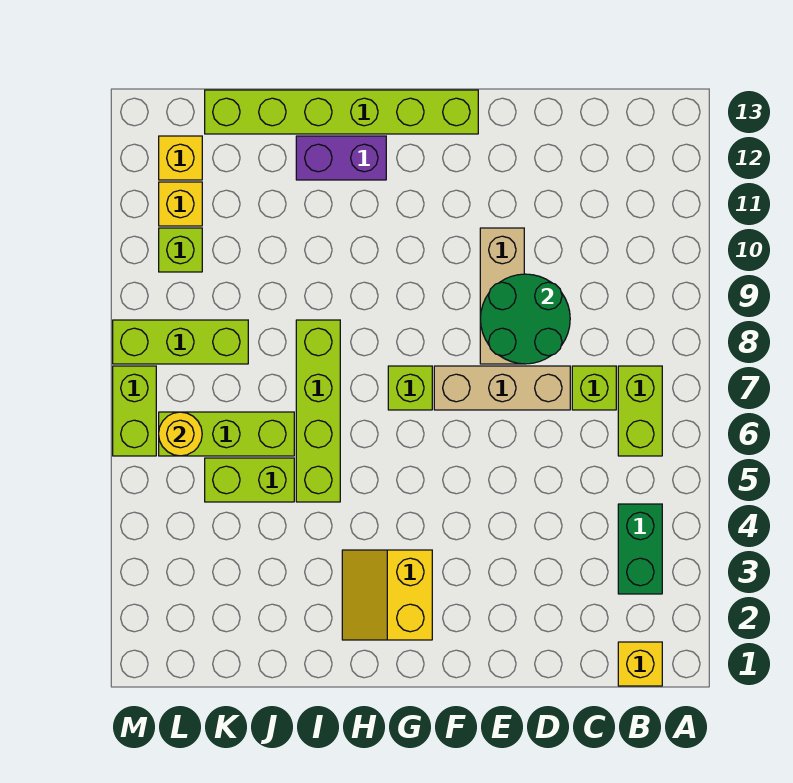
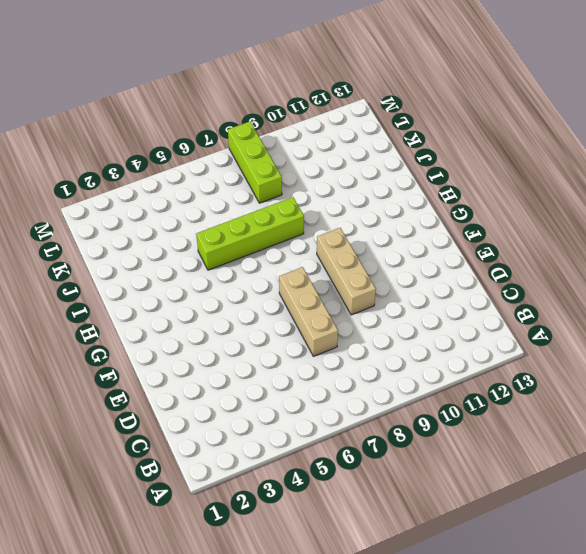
tan 1x3 brick [317,228,376,315] -> tan 1x3 brick turned to [480,228,524,364]
none -> yellow 1x1 brick [618,642,662,686]
none -> green 1x2 brick [618,504,662,594]
none -> lime 1x2 brick [618,366,662,456]

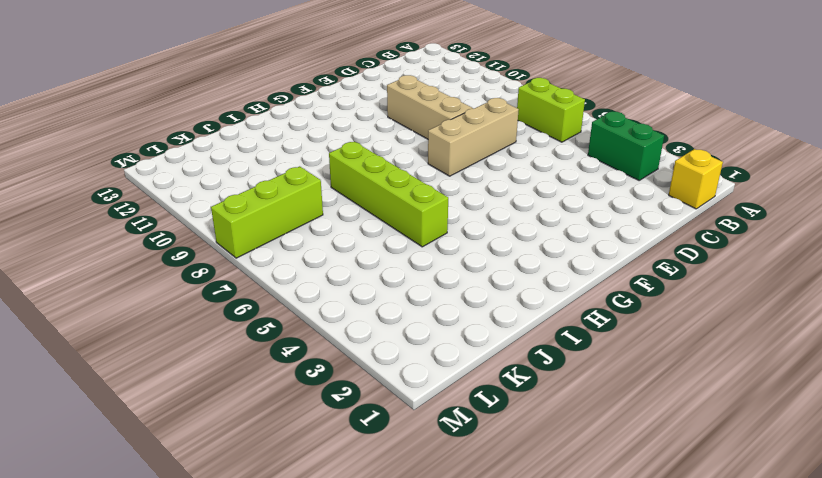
none -> lime 1x1 brick [572,366,616,410]
none -> lime 1x6 brick [205,90,478,134]
none -> yellow 2x2 slope [342,550,432,640]

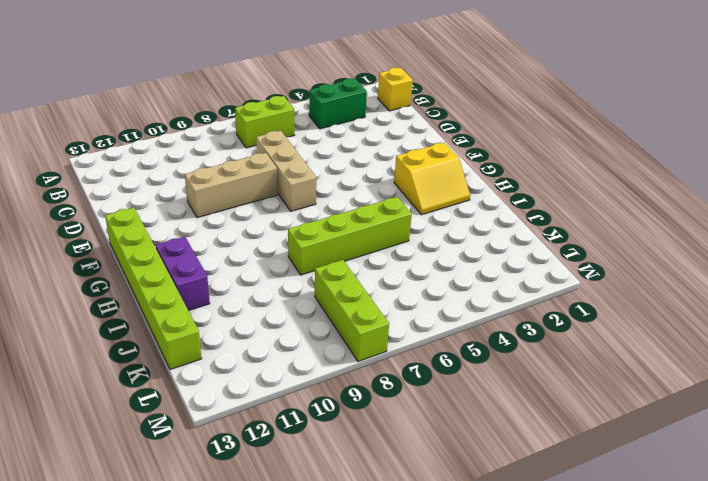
none -> lime 1x1 brick [572,366,616,410]
none -> lime 1x1 brick [388,366,432,410]
none -> lime 1x2 brick [205,458,294,502]

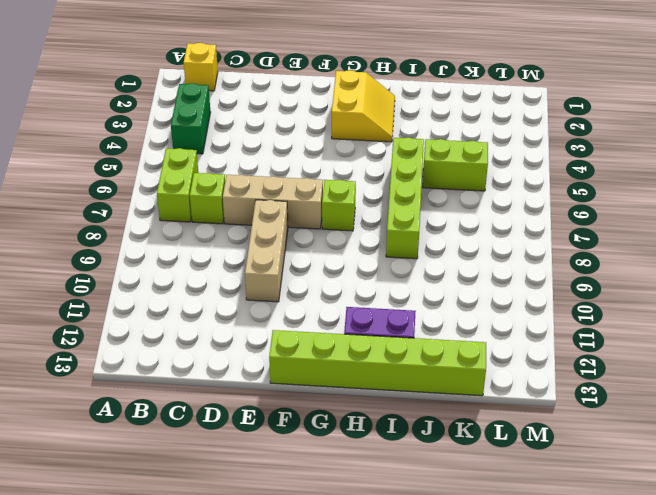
none -> lime 1x3 brick [159,412,294,456]
none -> lime 1x3 brick [113,320,248,364]
none -> lime 1x1 brick [159,228,202,272]

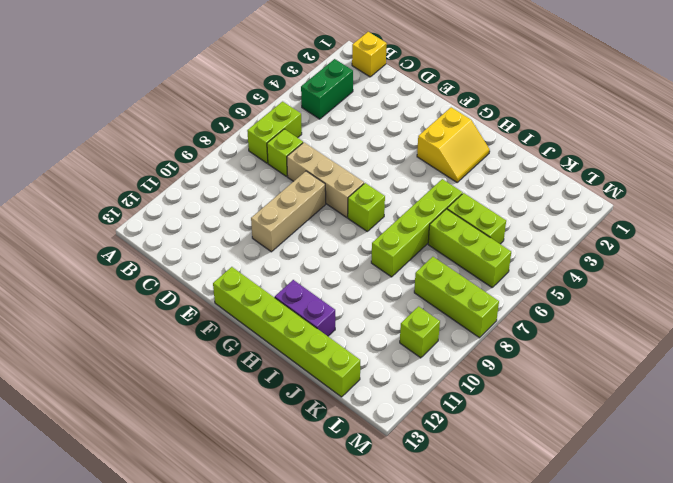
none -> yellow 1x1 brick [159,182,202,226]
none -> yellow 1x1 brick [159,136,202,180]
none -> lime 1x2 brick [113,366,156,456]

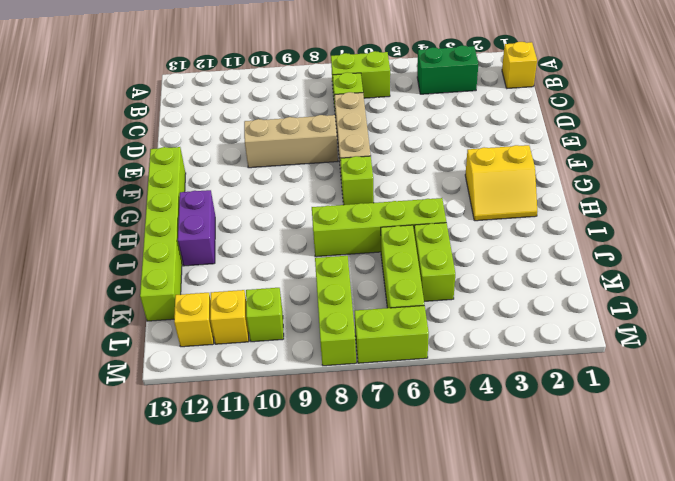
none -> green 2x2 round brick [480,274,570,364]
none -> yellow 1x1 round brick [159,412,202,456]

